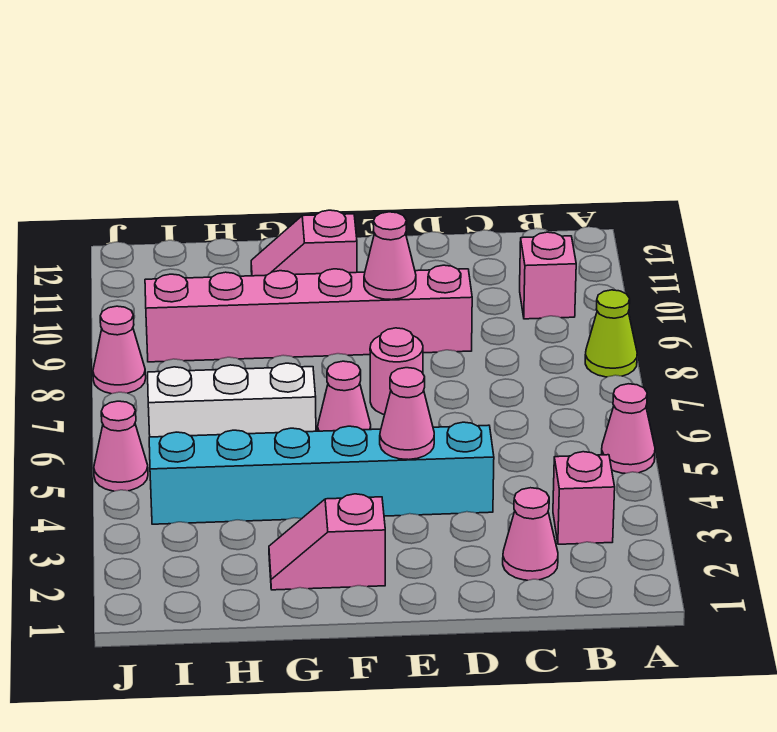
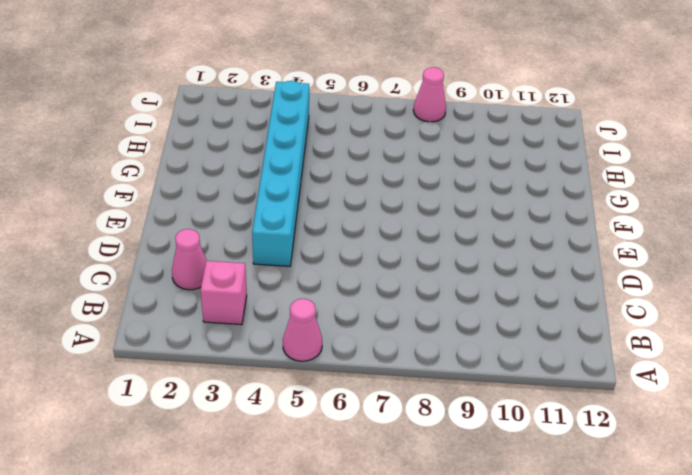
none -> lime 1x1 cone [585,290,637,377]
none -> pink 1x1 brick [520,232,576,319]
none -> pink 1x6 brick [145,265,472,362]

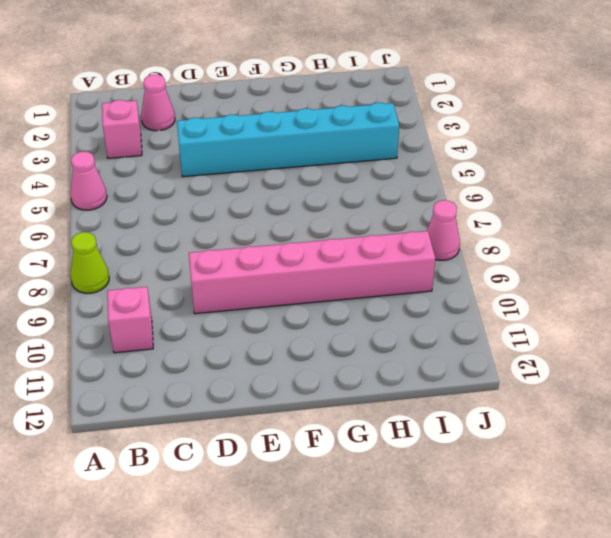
none -> pink 1x1 round brick [370,328,423,415]
none -> pink 1x2 slope [269,494,385,590]
none -> pink 1x1 cone [318,361,371,431]

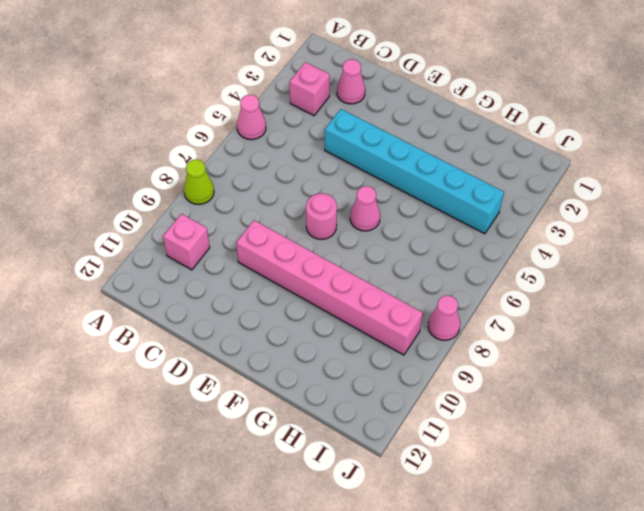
none -> pink 1x2 slope [269,494,385,590]
none -> pink 1x2 slope [251,210,357,276]
none -> white 1x3 brick [148,363,316,437]

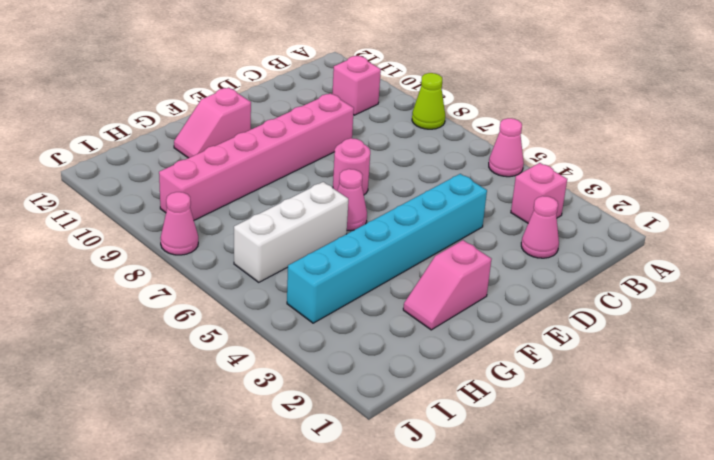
none -> pink 1x1 cone [94,401,148,491]
none -> pink 1x1 cone [380,368,434,460]
none -> pink 1x1 cone [364,212,416,300]

